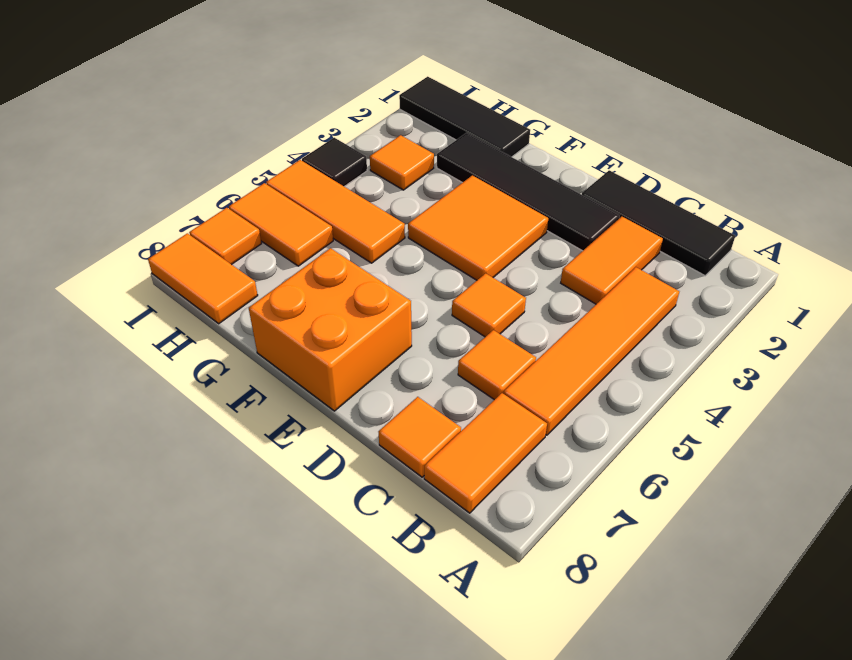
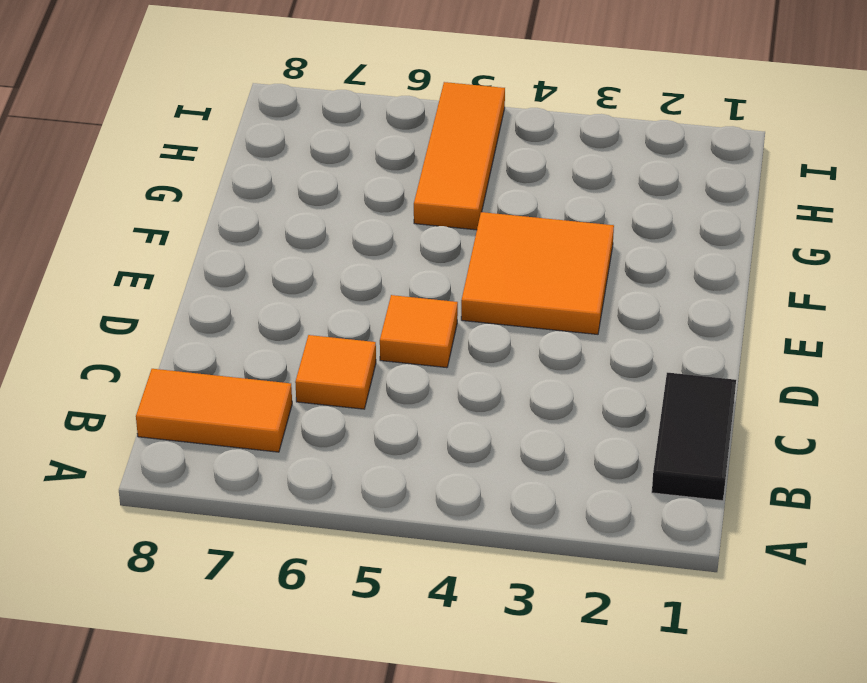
black 1x2 tile [652,373,736,501] -> black 1x3 tile [582,170,735,276]
none -> orange 1x4 tile [503,267,679,435]
none -> orange 1x2 tile [561,217,663,304]
none -> orange 1x1 tile [379,397,461,477]

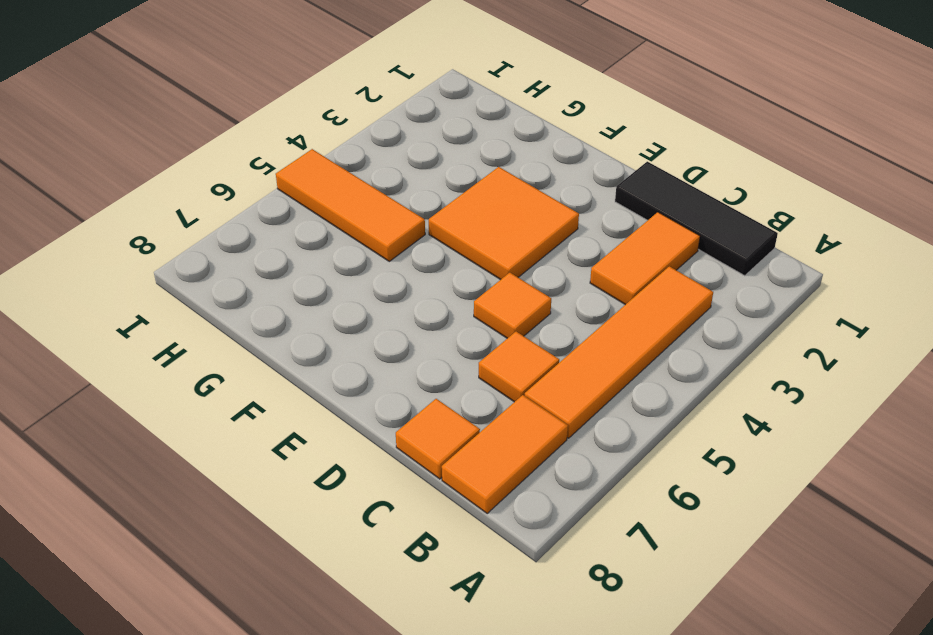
none -> black 1x4 tile [437,133,620,251]
none -> orange 2x2 brick [249,248,412,411]
none -> black 1x3 tile [399,77,530,157]

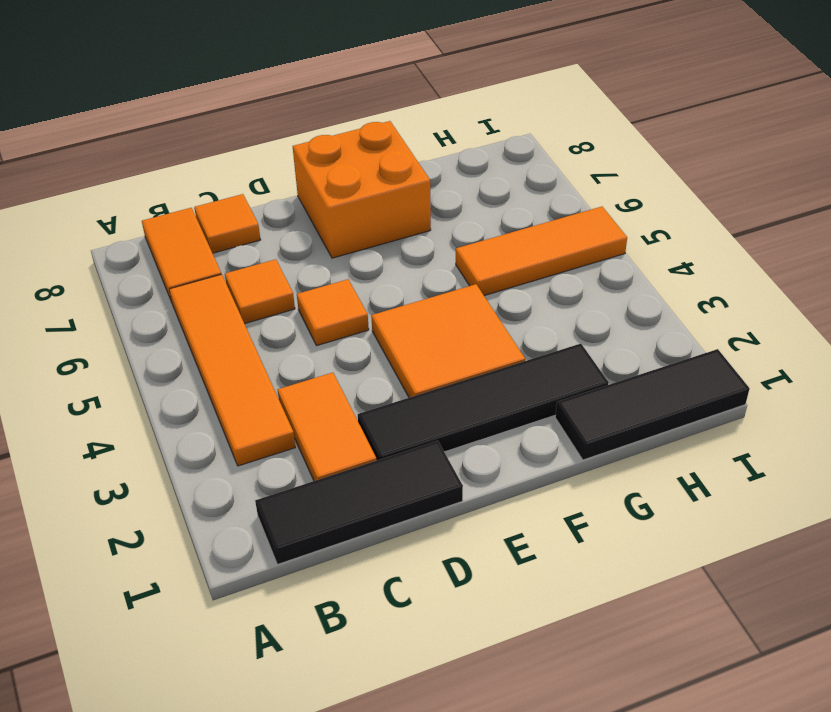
none -> orange 1x1 tile [370,135,434,190]
none -> orange 1x2 tile [229,183,333,266]
none -> orange 1x2 tile [148,233,258,324]

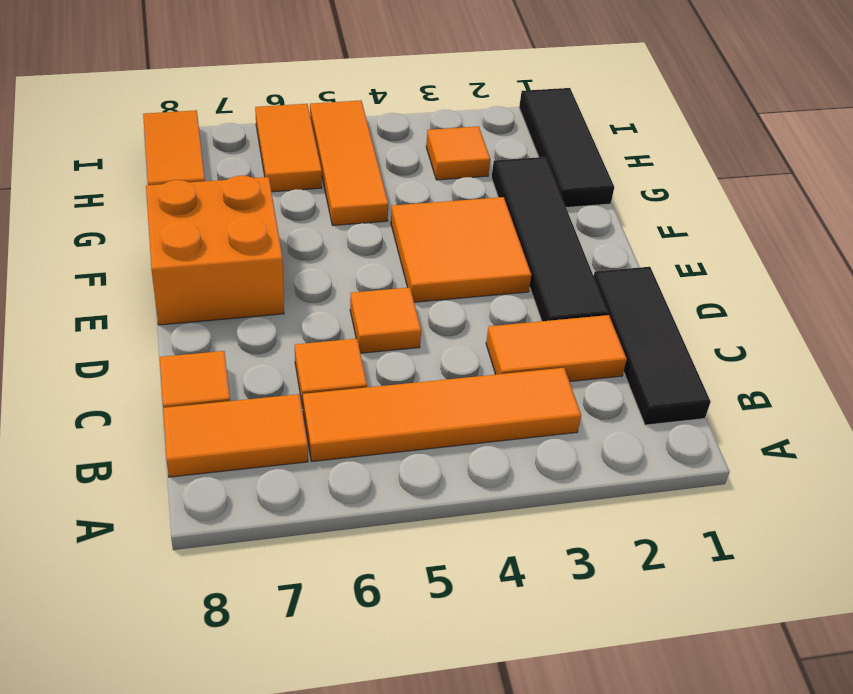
none -> black 1x1 tile [302,138,367,186]
none -> orange 1x1 tile [189,208,261,265]

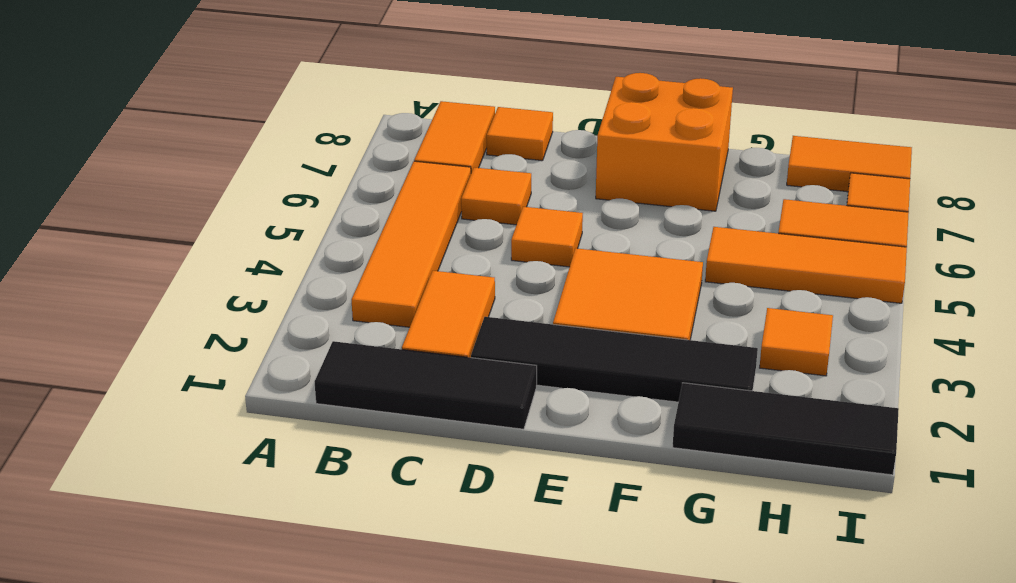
none -> black 1x1 tile [302,138,367,186]

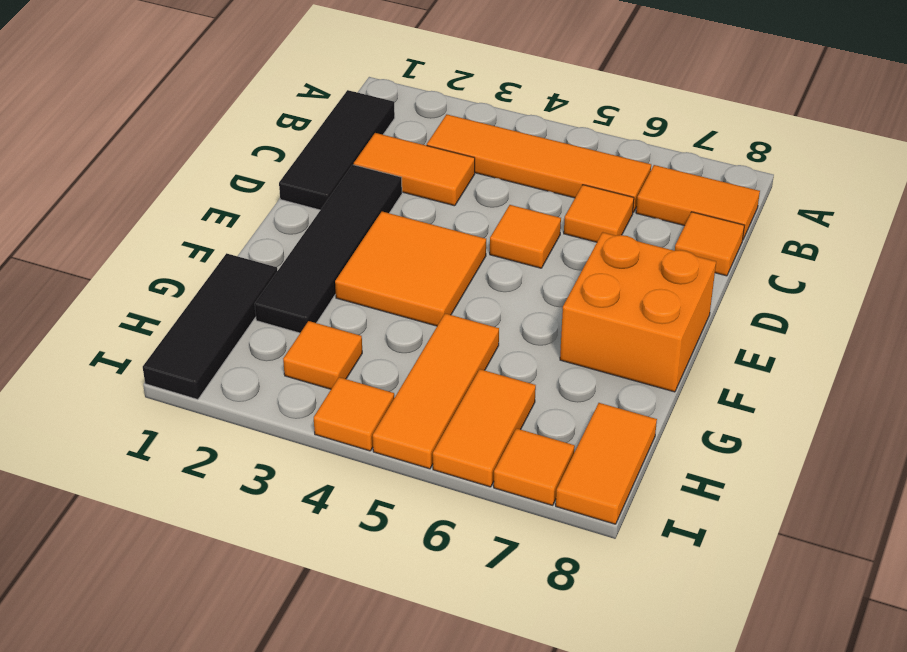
orange 1x1 tile [314,377,394,451] -> black 1x1 tile [302,138,367,186]

